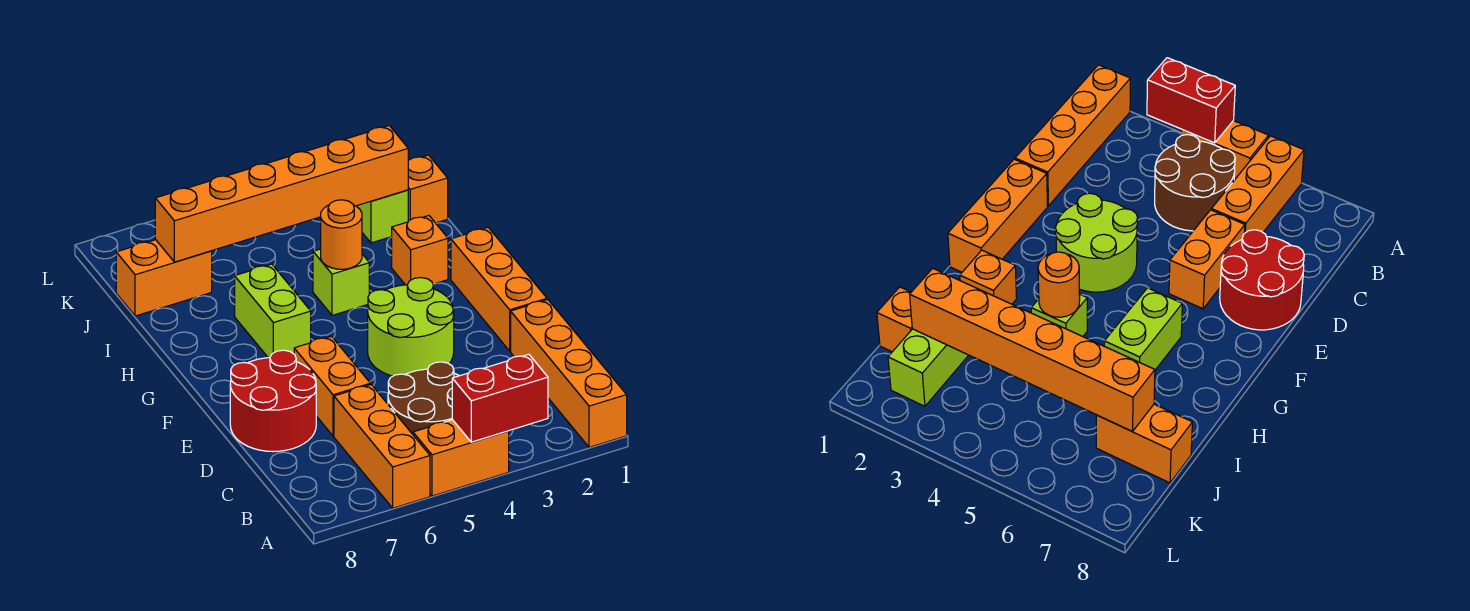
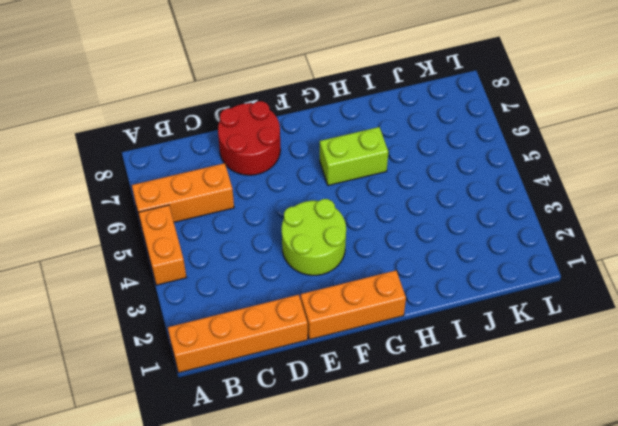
none -> brown 2x2 round brick [388,362,459,434]
none -> orange 1x2 brick [294,336,370,436]
none -> orange 1x1 brick [392,216,448,285]

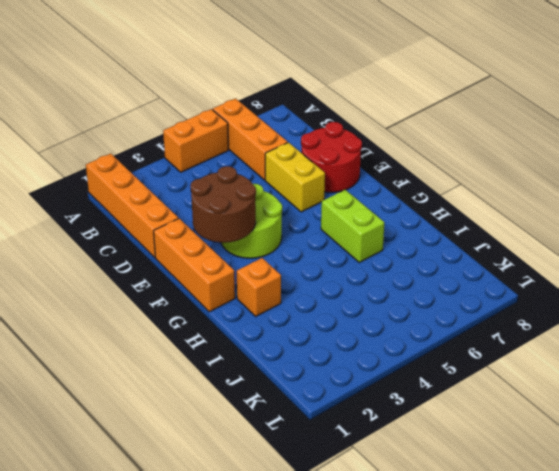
yellow 1x2 brick [265,143,325,212] -> orange 1x2 brick [294,336,370,436]
brown 2x2 round brick [190,166,256,243] -> brown 2x2 round brick moved to [388,362,459,434]
none -> lime 1x1 brick [313,249,369,315]
none -> orange 1x1 brick [408,155,448,223]
none -> lime 1x2 brick [357,190,408,243]

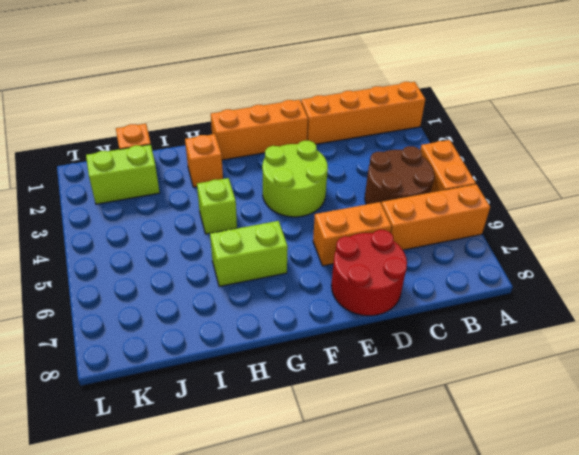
none -> orange 1x2 brick [116,240,212,316]
none -> red 1x2 brick [452,354,548,442]
none -> orange 1x1 round brick [321,200,362,269]

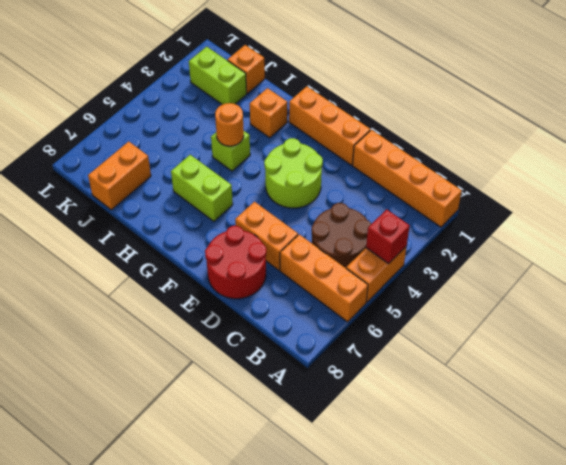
red 1x1 brick [366,209,410,264] -> red 1x2 brick [452,354,548,442]
none -> orange 1x6 brick [155,126,408,262]

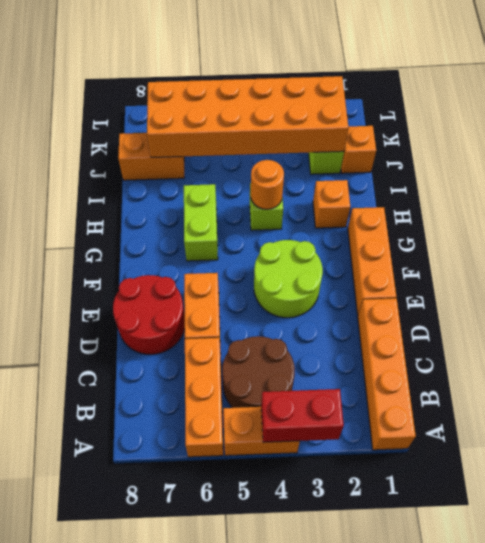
orange 2x6 brick [147,76,349,157] -> orange 1x6 brick [155,126,408,262]

